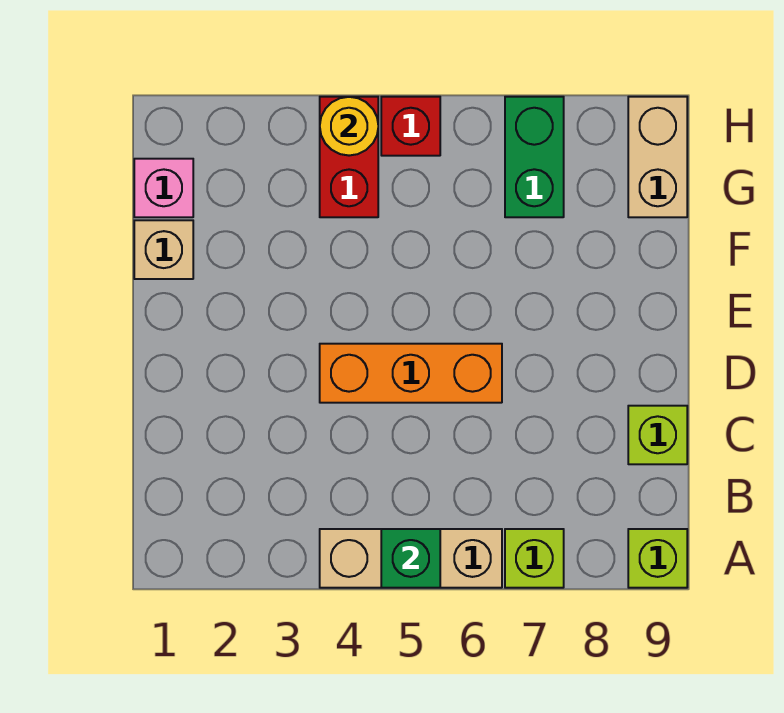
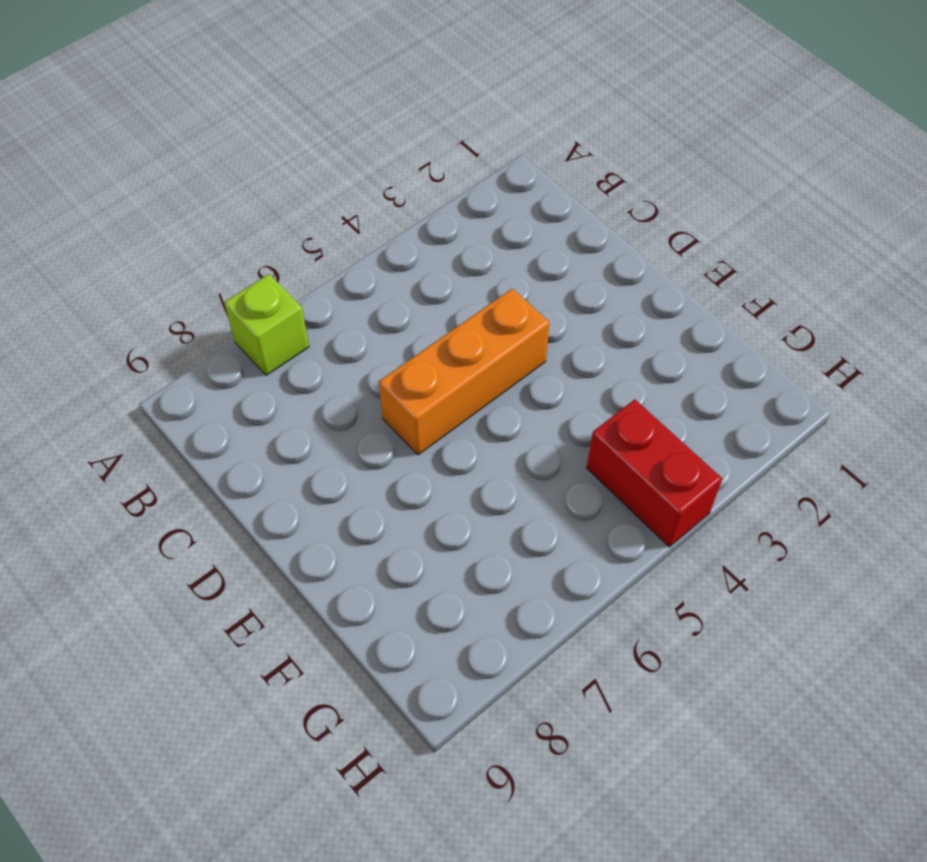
none -> tan 1x3 brick [320,529,502,588]
none -> lime 1x1 brick [628,529,687,588]
none -> lime 1x1 brick [628,406,687,464]

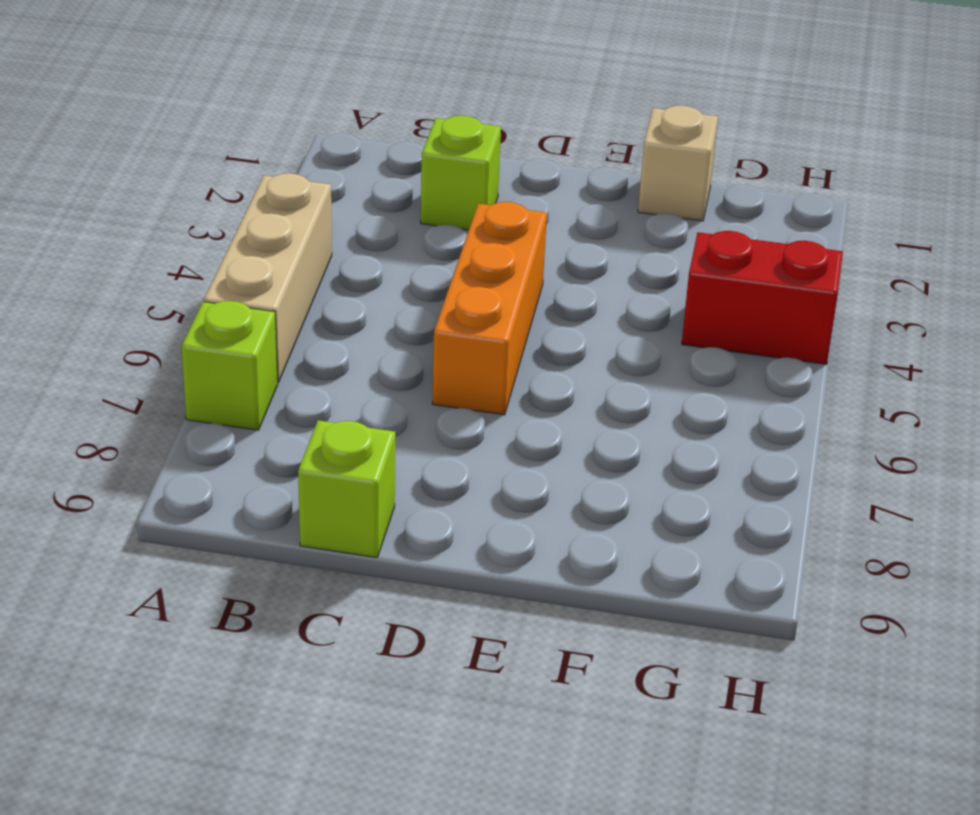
lime 1x1 brick [421,116,501,230] -> lime 1x1 brick moved to [628,529,687,588]
none -> pink 1x1 brick [134,159,193,217]
none -> green 1x2 brick [505,97,564,217]
none -> tan 1x2 brick [628,97,687,217]

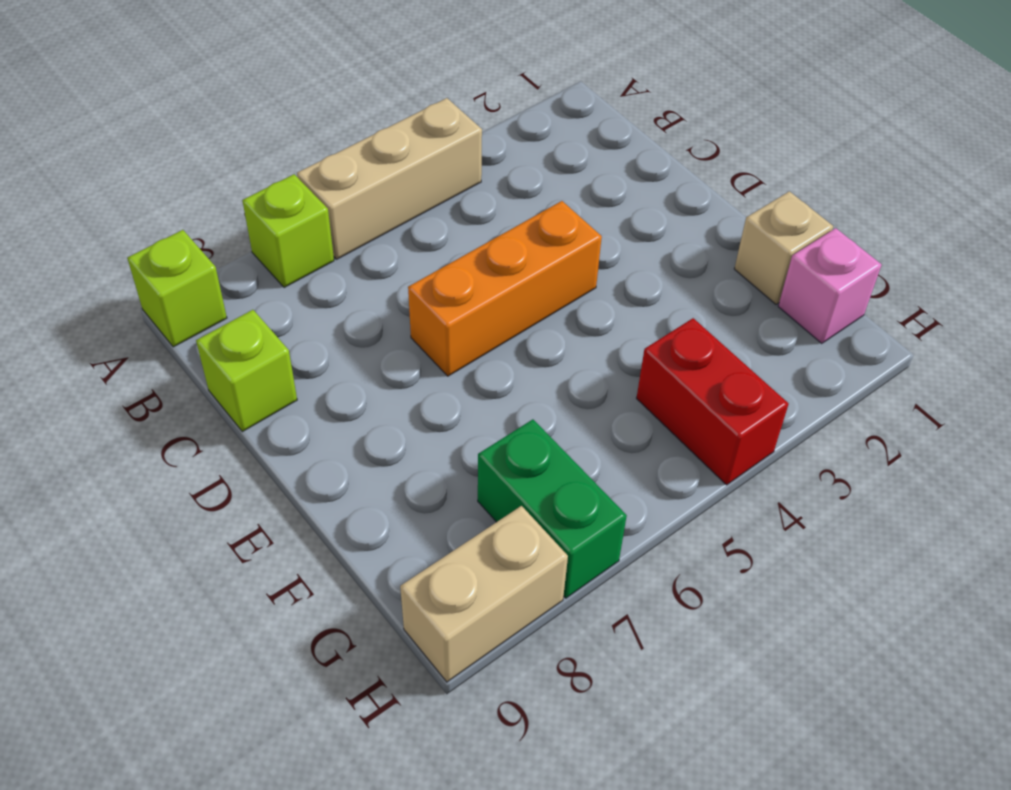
tan 1x2 brick [400,506,568,682] -> tan 1x2 brick turned to [628,97,687,217]
none -> red 1x1 brick [381,97,440,156]
none -> green 1x1 brick [381,529,440,588]
none -> yellow 1x1 round brick [320,97,378,156]

